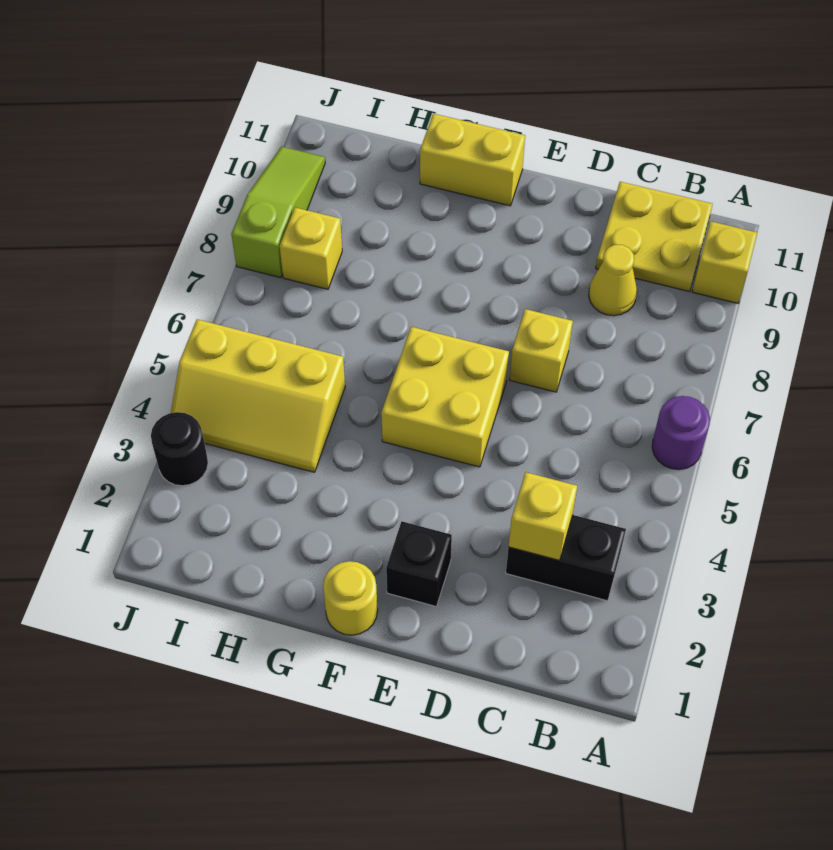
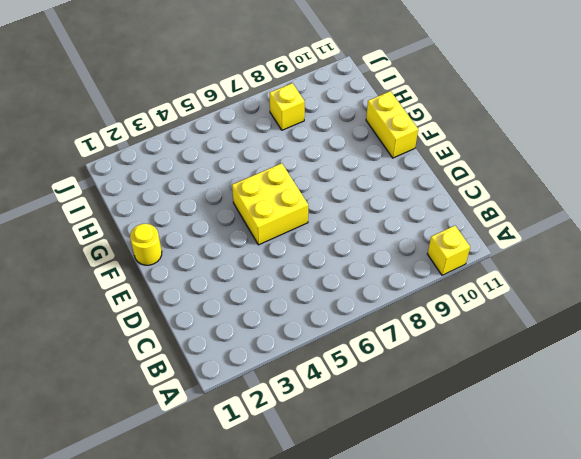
none -> purple 1x1 round brick [652,396,710,469]
none -> black 1x2 brick [506,515,626,601]
none -> yellow 2x2 plate [596,182,713,292]

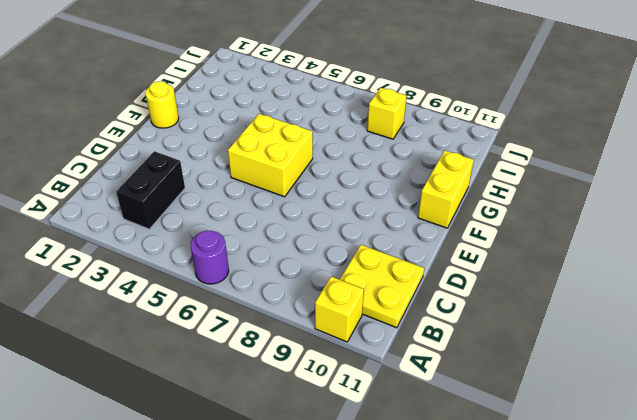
none -> yellow 1x1 cone [589,245,637,316]
none -> yellow 1x1 brick [510,309,573,392]
none -> black 1x1 brick [386,521,452,606]

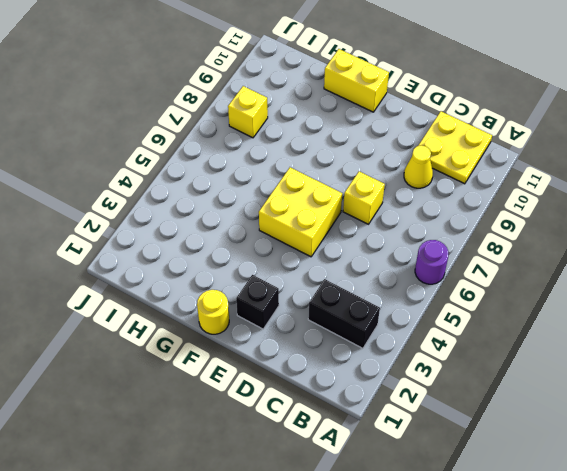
none -> yellow 1x1 brick [692,221,757,303]
none -> yellow 2x3 slope [171,319,345,472]
none -> black 1x1 round brick [151,412,208,486]

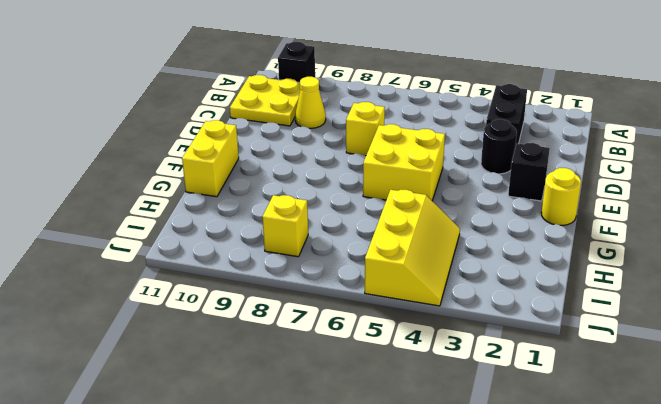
black 1x1 brick [278,42,315,82] -> yellow 1x1 brick [692,221,757,303]
black 1x1 round brick [481,119,517,174] -> black 1x1 round brick moved to [151,412,208,486]
none -> purple 1x1 round brick [652,396,710,469]
none -> lime 1x3 slope [231,147,325,278]
none -> yellow 1x1 brick [509,472,577,560]

